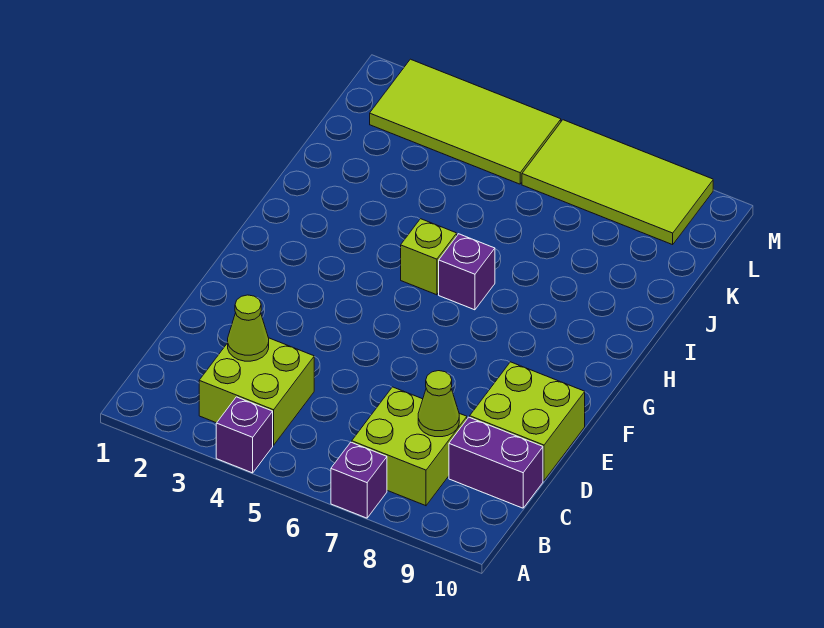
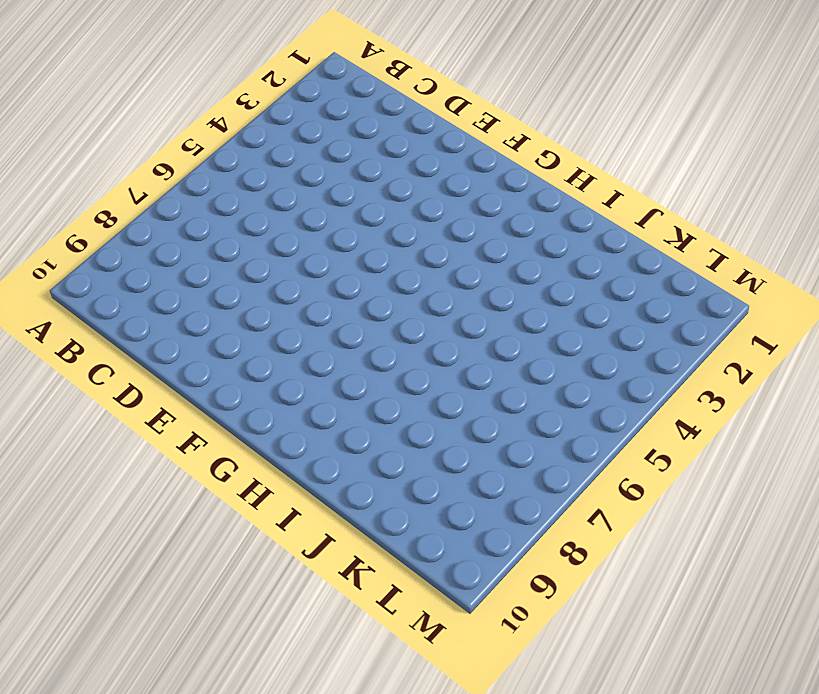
none -> purple 1x1 brick [216,397,273,473]
none -> purple 1x1 brick [331,442,387,518]
none -> lime 2x2 brick [199,338,314,445]

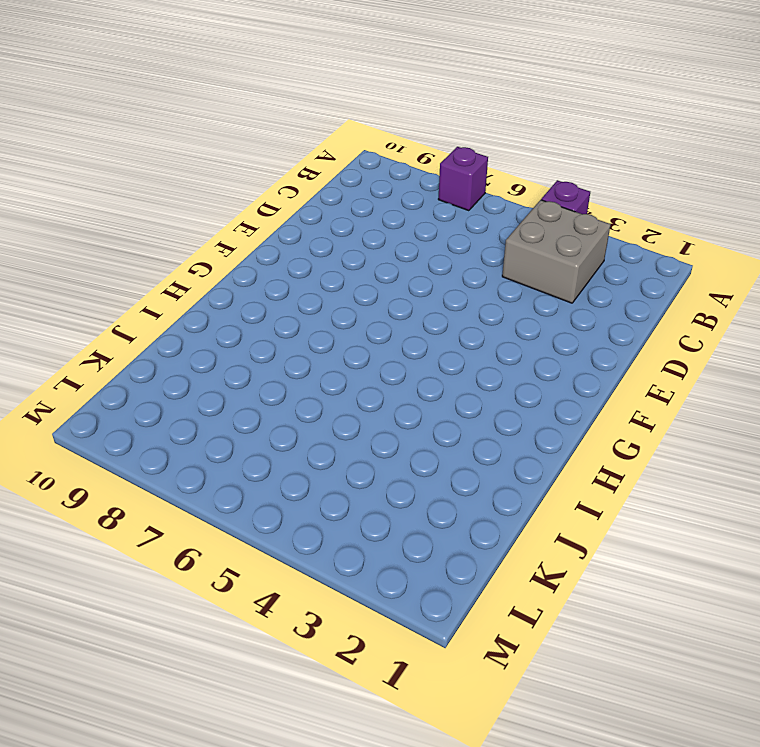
grey 2x2 brick [502,200,611,303] -> lime 2x2 brick [199,338,314,445]
none -> lime 2x2 brick [352,387,467,506]
none -> purple 1x2 brick [449,417,543,508]
none -> lime 2x2 brick [470,362,585,481]

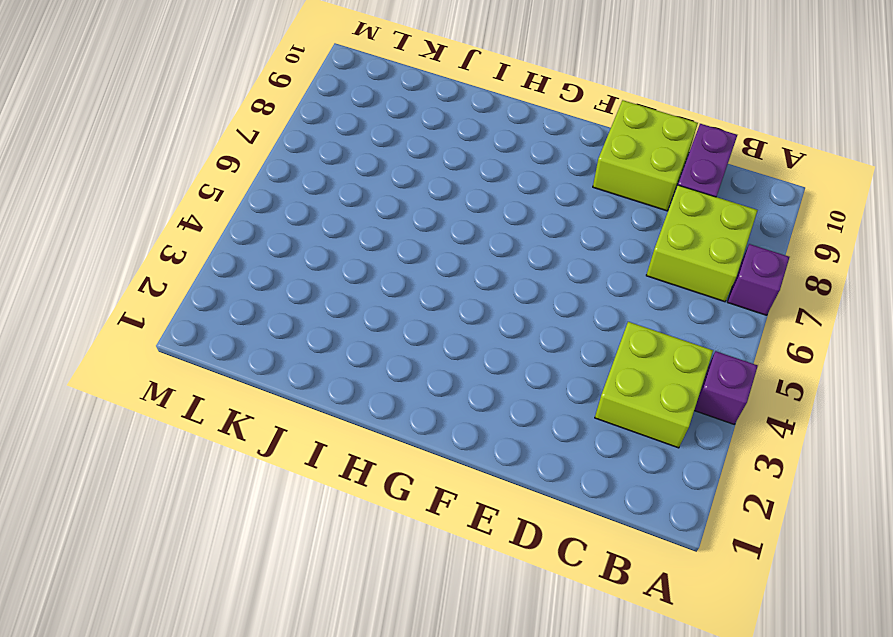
none -> lime 1x1 brick [401,219,457,295]
none -> purple 1x1 brick [439,234,495,310]
none -> lime 2x4 tile [370,59,561,184]

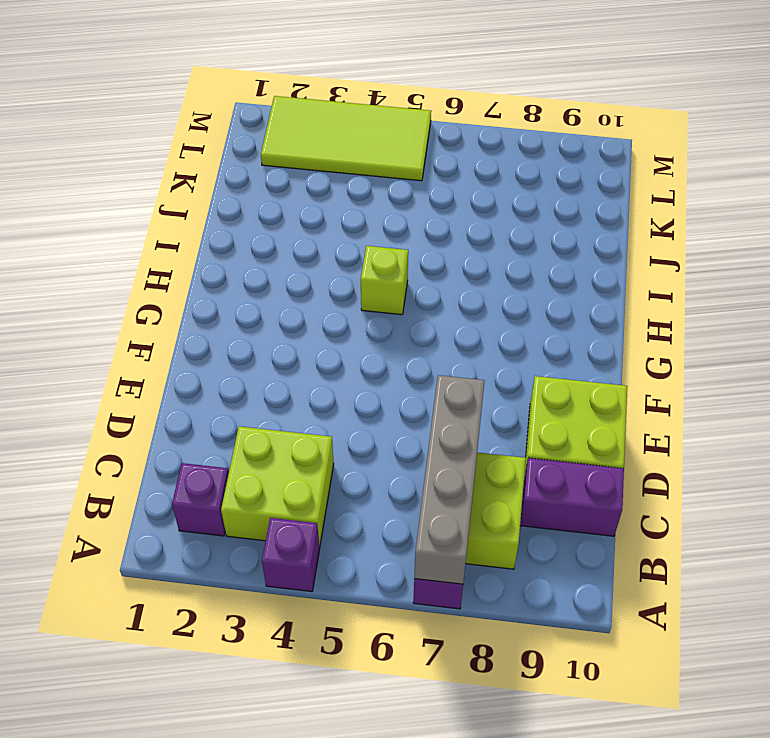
grey 1x4 brick [414,375,485,584] -> none
purple 1x1 brick [172,463,229,536] -> purple 1x1 brick moved to [439,234,495,310]
none -> lime 2x4 tile [522,120,713,245]
none -> lime 1x1 cone [228,295,269,361]
none -> lime 1x1 cone [418,371,459,437]

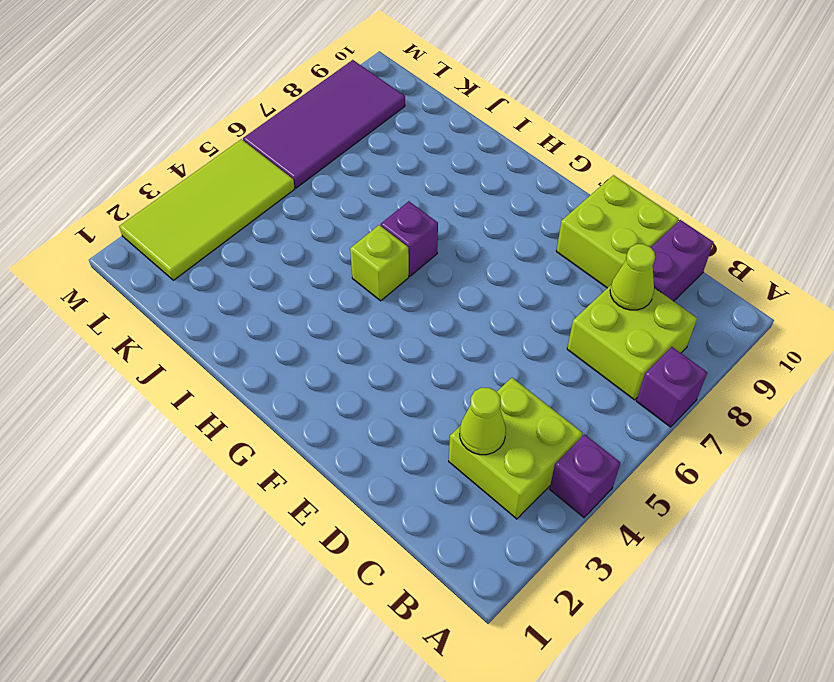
purple 2x4 tile [243,60,405,188] -> lime 2x4 tile [522,120,713,245]

